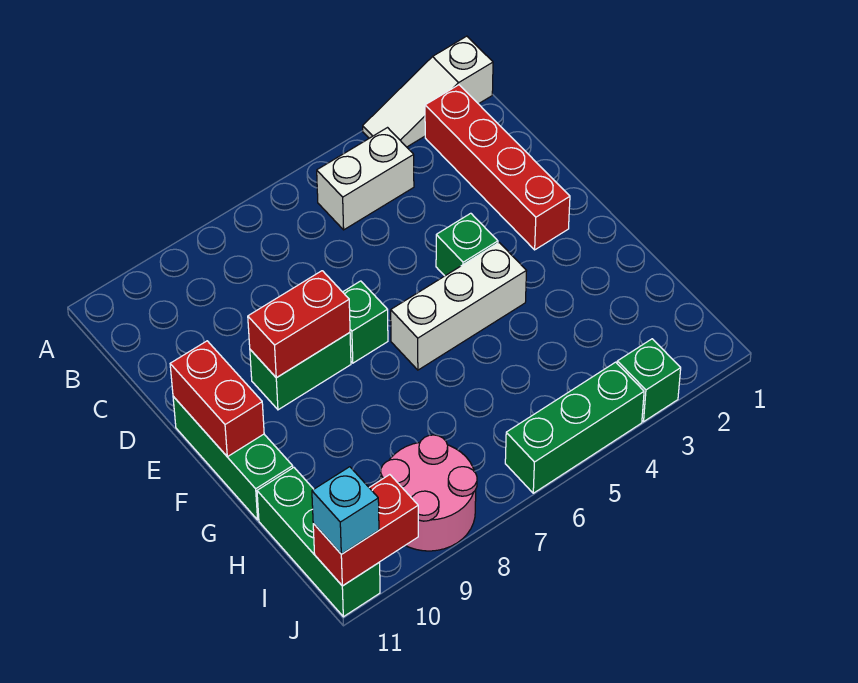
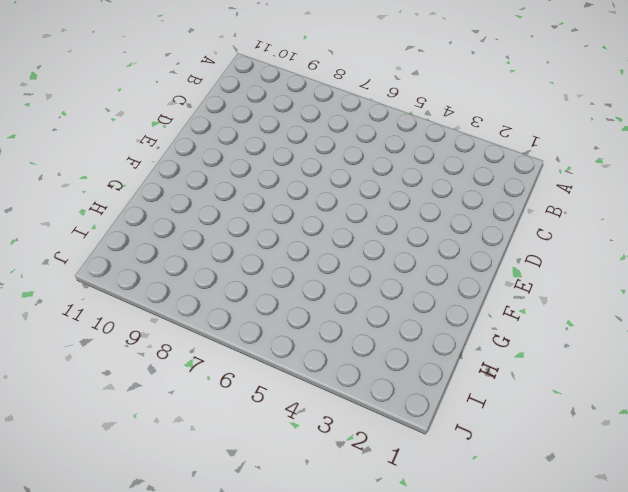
none -> white 1x3 slope [363,36,493,147]
none -> red 1x4 brick [425,85,570,250]
none -> white 1x2 brick [317,128,414,230]

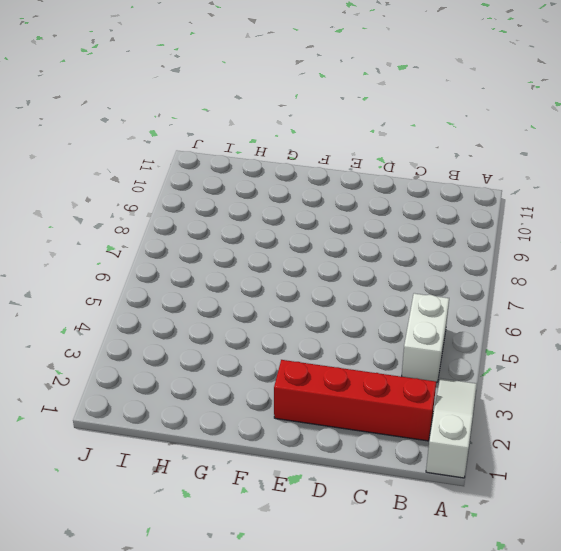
none -> green 1x1 brick [436,213,498,276]
none -> green 1x1 brick [343,281,388,363]
none -> green 1x2 brick [250,333,351,410]

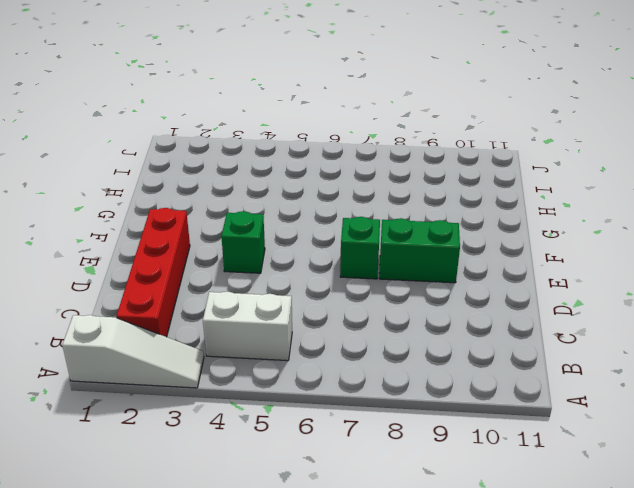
none -> green 1x3 brick [173,396,293,520]
none -> white 1x3 brick [391,243,526,370]
none -> green 1x3 brick [257,468,380,617]

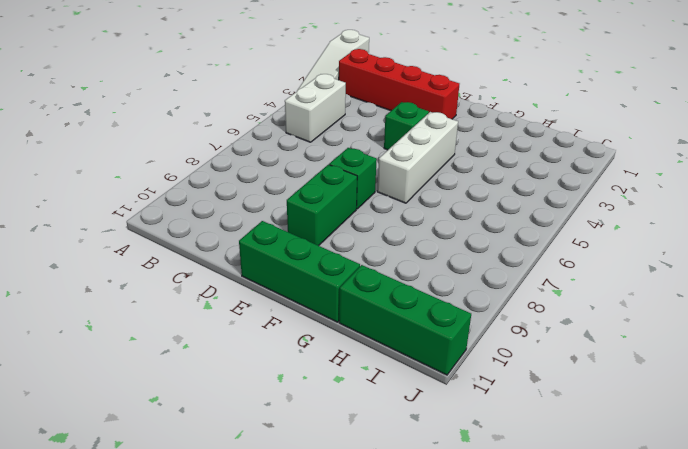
none -> pink 2x2 round brick [381,435,477,551]
none -> green 1x1 brick [617,339,681,422]
none -> green 1x3 brick [505,362,644,493]

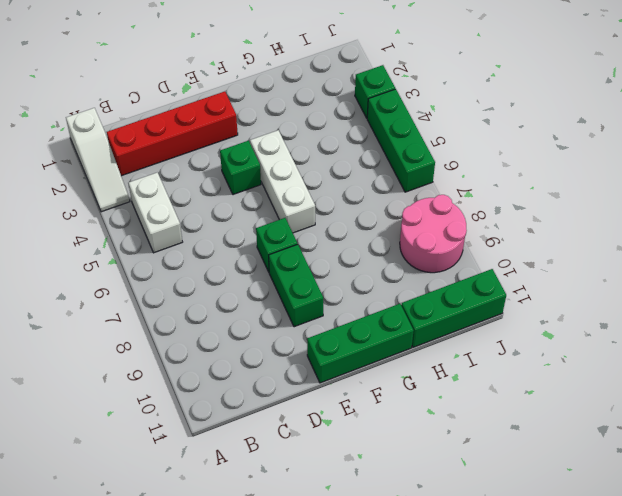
none -> red 1x2 brick [248,271,350,378]
none -> red 1x2 brick [170,341,264,457]
none -> red 1x2 brick [313,475,418,586]

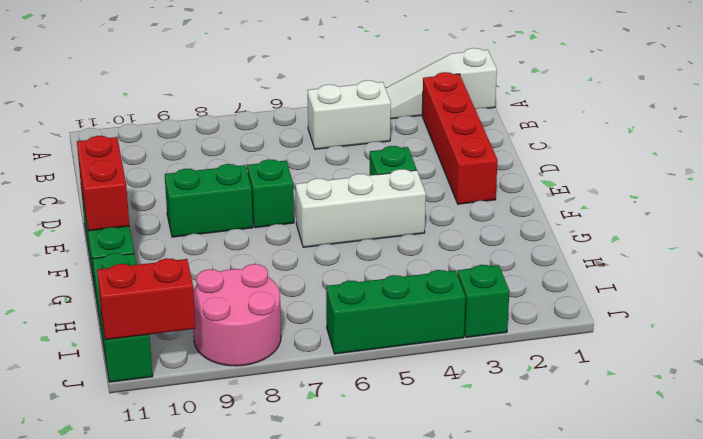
none -> red 1x2 brick [248,271,350,378]
none -> cyan 1x1 brick [312,467,379,554]

